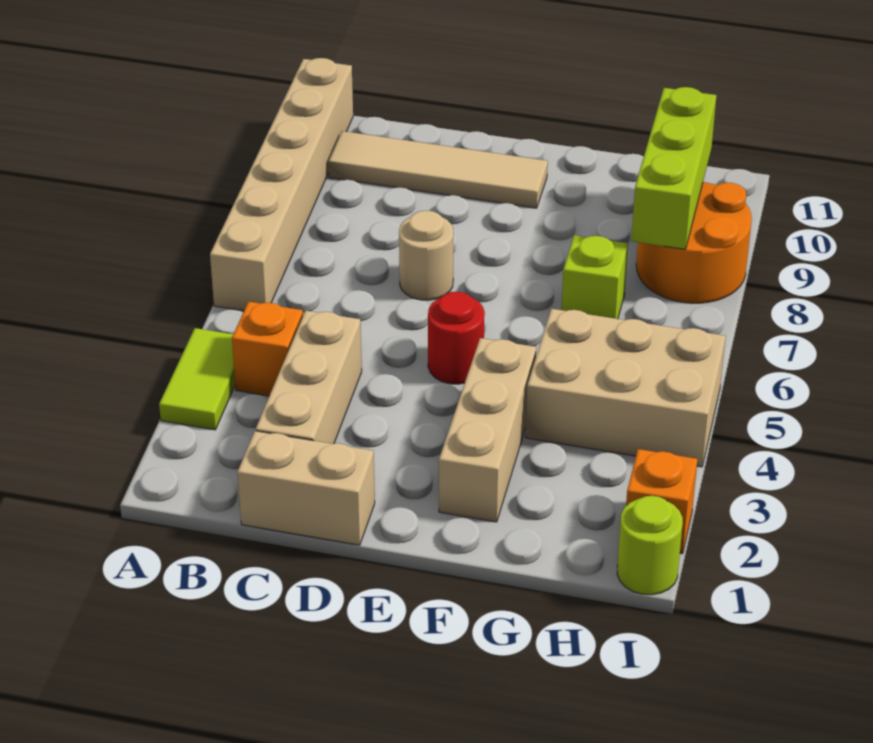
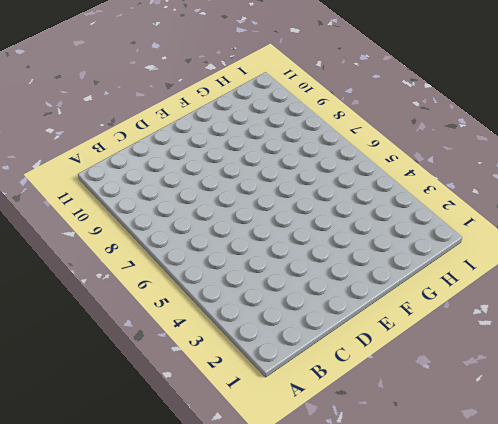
none -> lime 1x2 tile [159,328,235,430]
none -> tan 1x6 brick [210,58,353,311]
none -> orange 1x1 brick [232,302,303,396]

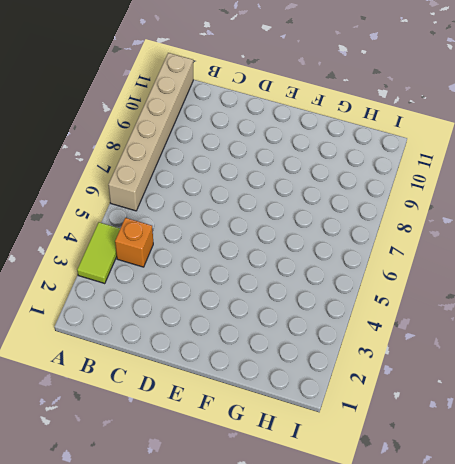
none -> tan 1x4 tile [328,131,548,208]
none -> tan 1x2 brick [237,431,375,545]
none -> tan 1x3 brick [256,311,362,444]

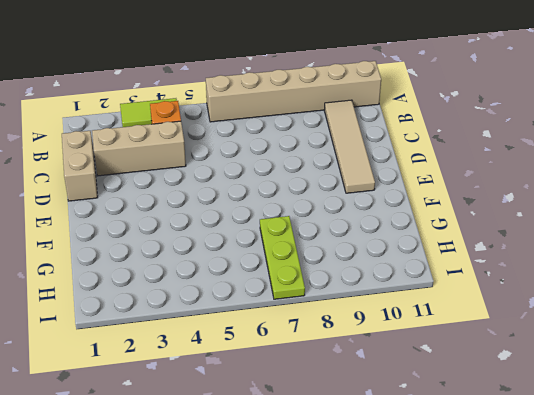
lime 1x3 plate [260,216,305,299] -> lime 1x1 brick [561,235,628,319]
none -> tan 1x1 round brick [399,211,453,300]
none -> red 1x1 round brick [428,292,485,384]
none -> tan 1x3 brick [439,338,536,522]

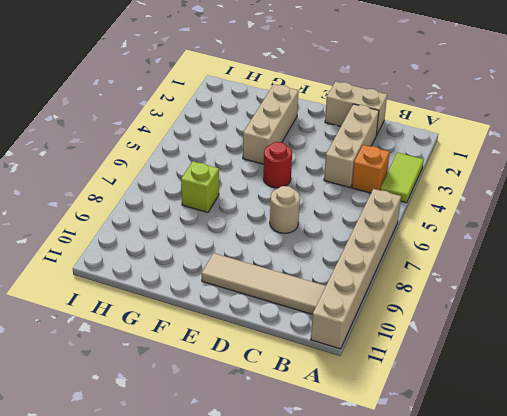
none -> tan 2x3 brick [526,309,726,467]
none -> orange 2x2 round brick [636,182,752,303]
none -> lime 1x1 round brick [617,496,683,595]

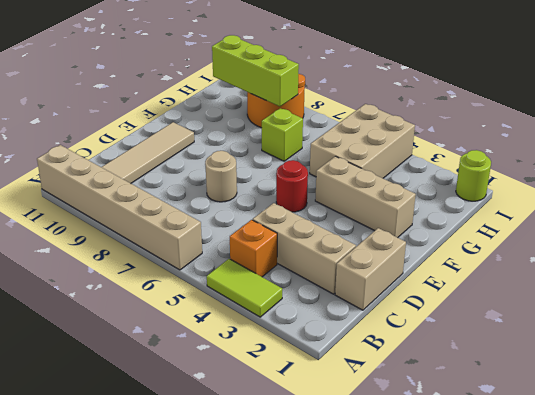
none -> orange 1x1 brick [626,449,697,554]

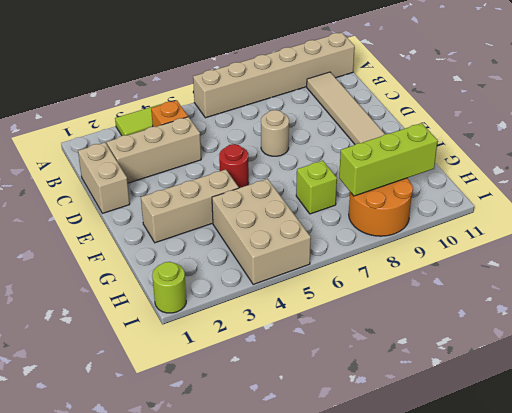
none -> orange 1x1 brick [626,449,697,554]

